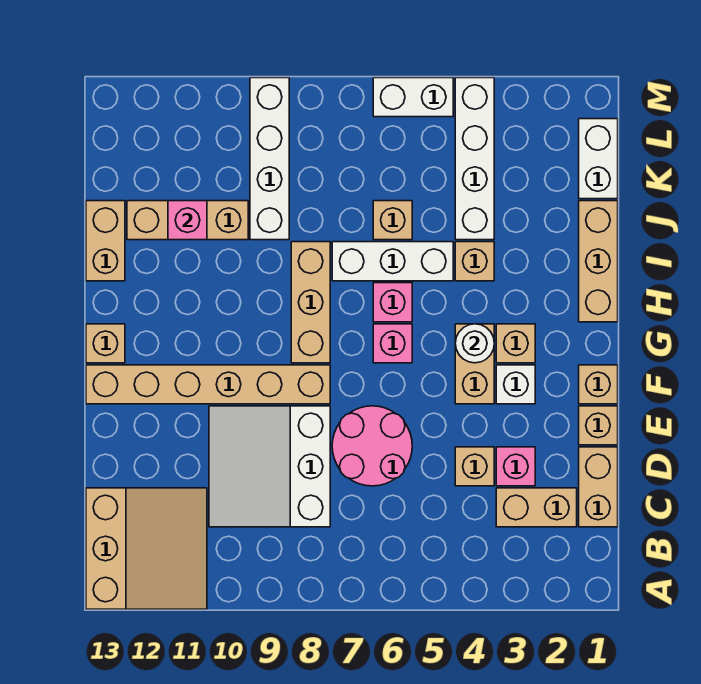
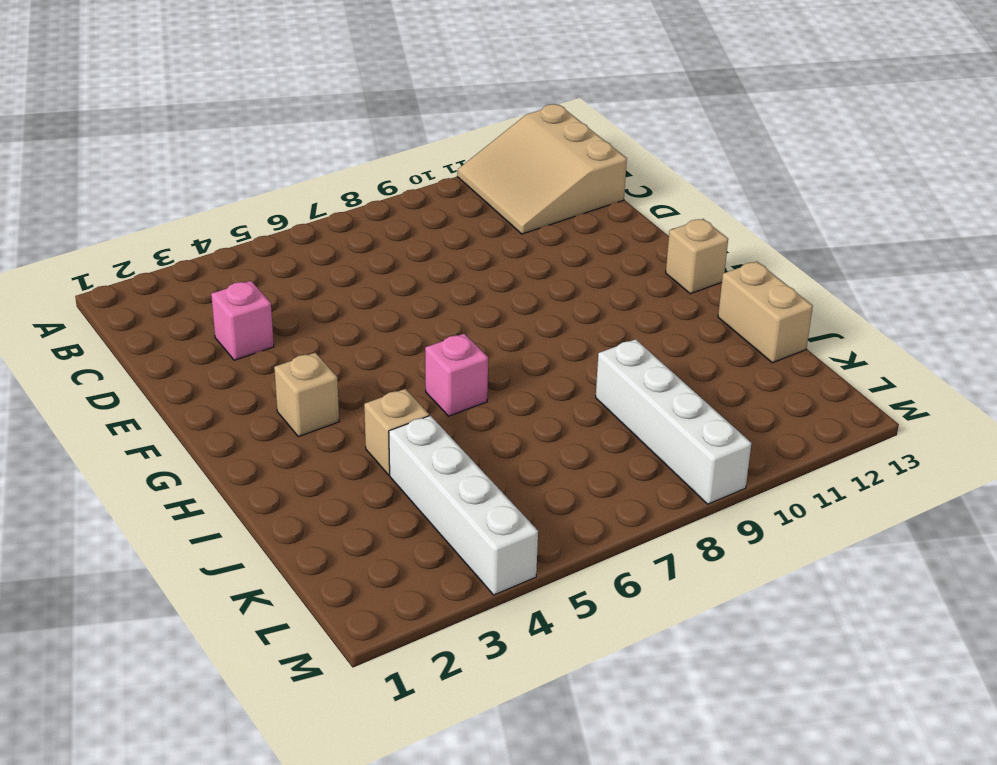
none -> tan 1x2 brick [579,447,618,527]
none -> tan 1x2 brick [496,488,577,527]
none -> white 3x3 slope [209,406,330,527]

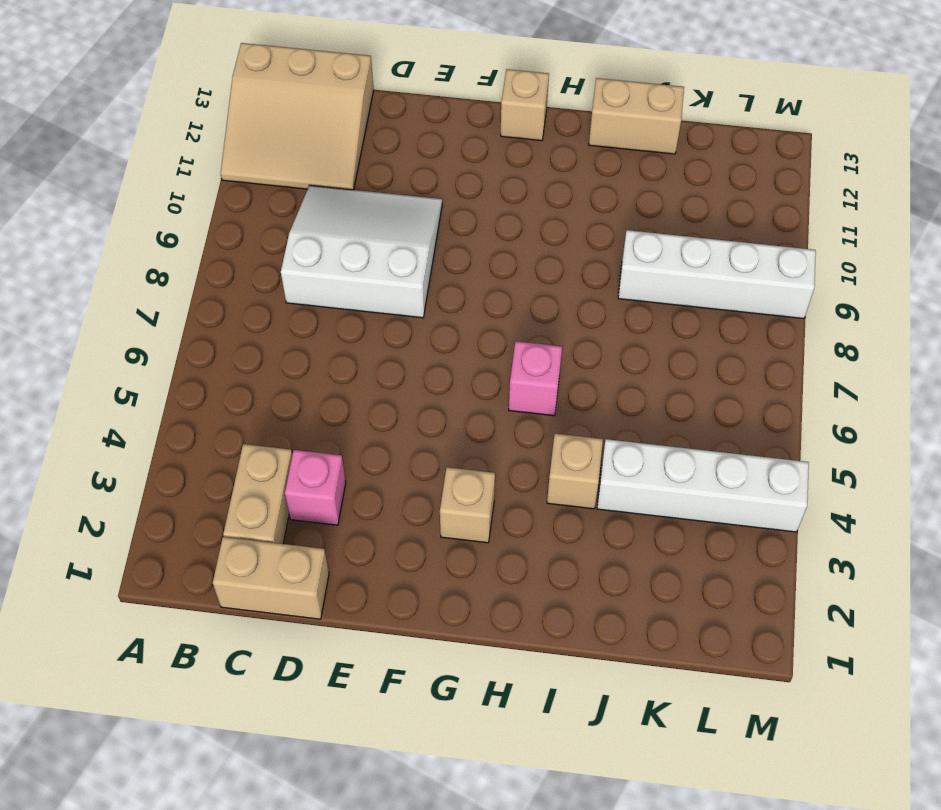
none -> tan 1x1 brick [455,447,494,486]
none -> pink 2x2 round brick [332,406,412,486]
none -> tan 1x1 brick [579,406,618,445]

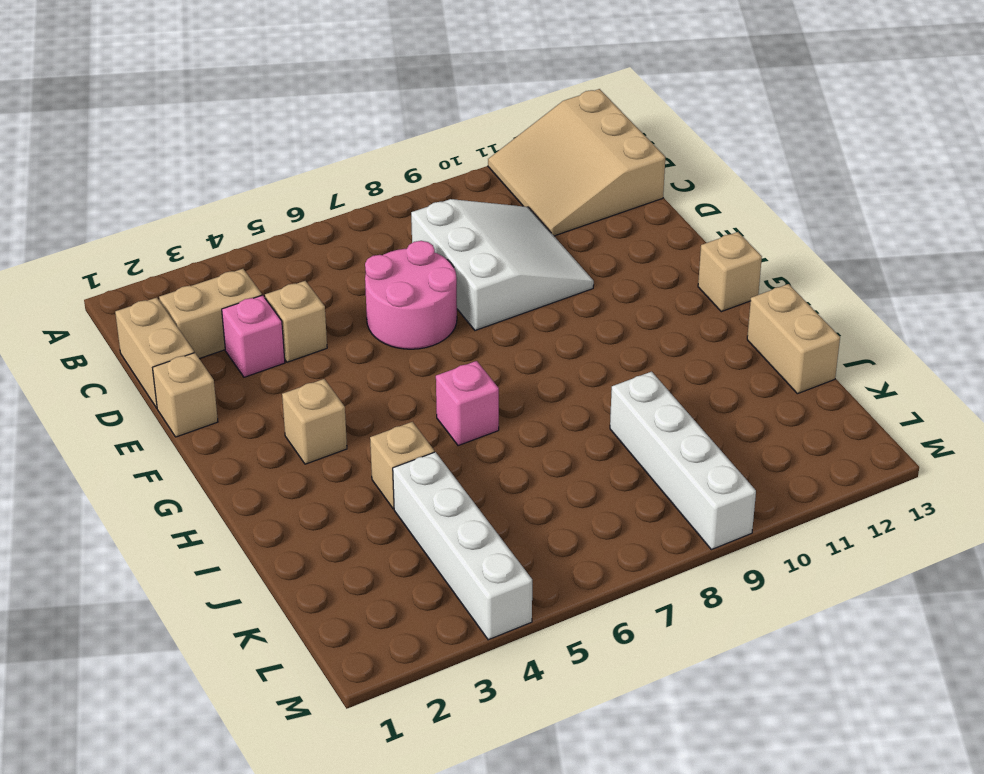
none -> tan 1x1 brick [579,365,618,404]
none -> white 1x1 brick [496,365,535,404]
none -> tan 1x2 brick [455,324,494,404]

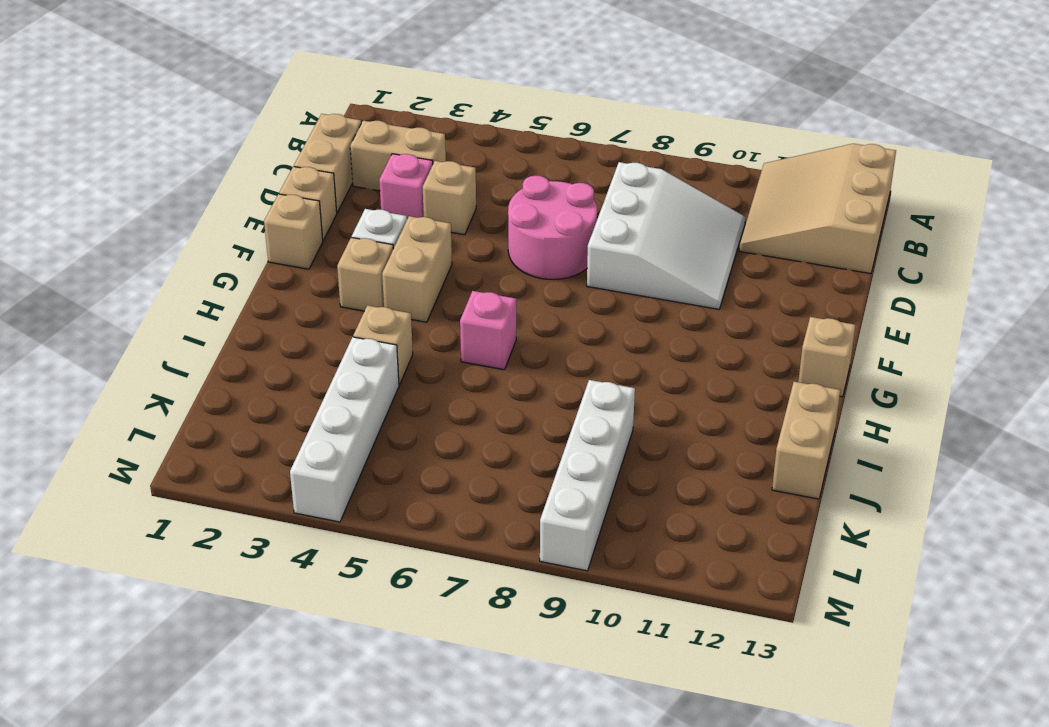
none -> tan 1x6 brick [86,365,330,404]
none -> pink 1x1 brick [373,324,412,363]
none -> tan 1x3 brick [291,242,330,363]

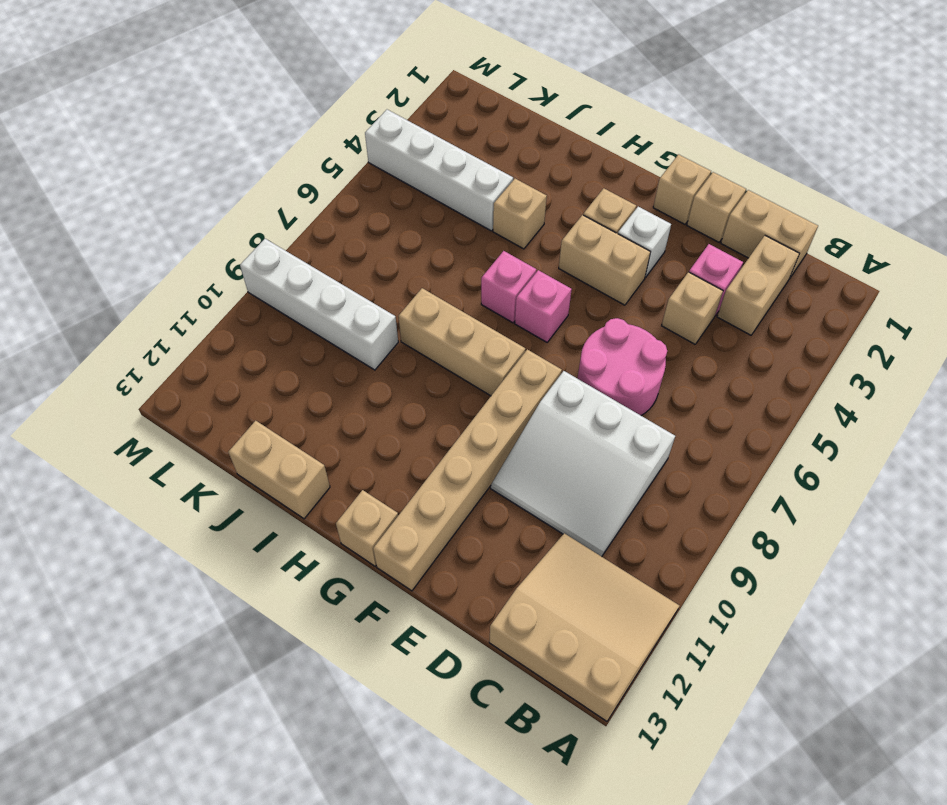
none -> tan 1x3 brick [579,201,618,322]
none -> white 1x3 brick [332,242,453,281]
none -> tan 1x1 brick [373,201,412,240]

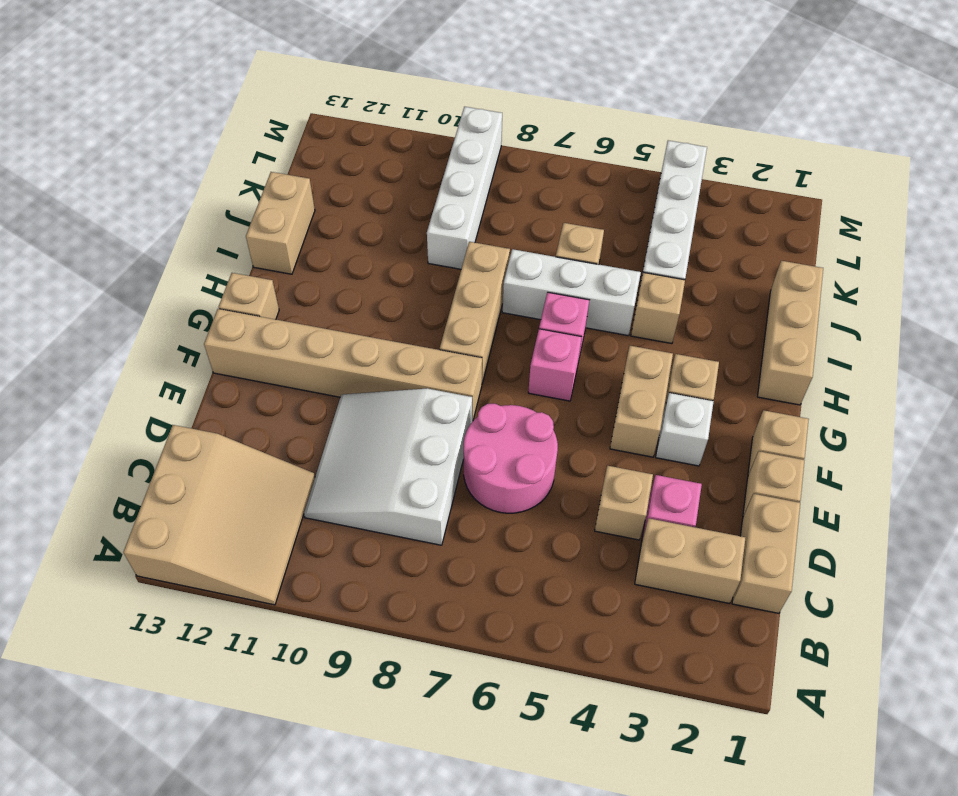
none -> tan 1x3 brick [127,201,248,240]
none -> white 1x2 brick [579,119,618,199]
none -> white 1x2 brick [373,78,453,117]

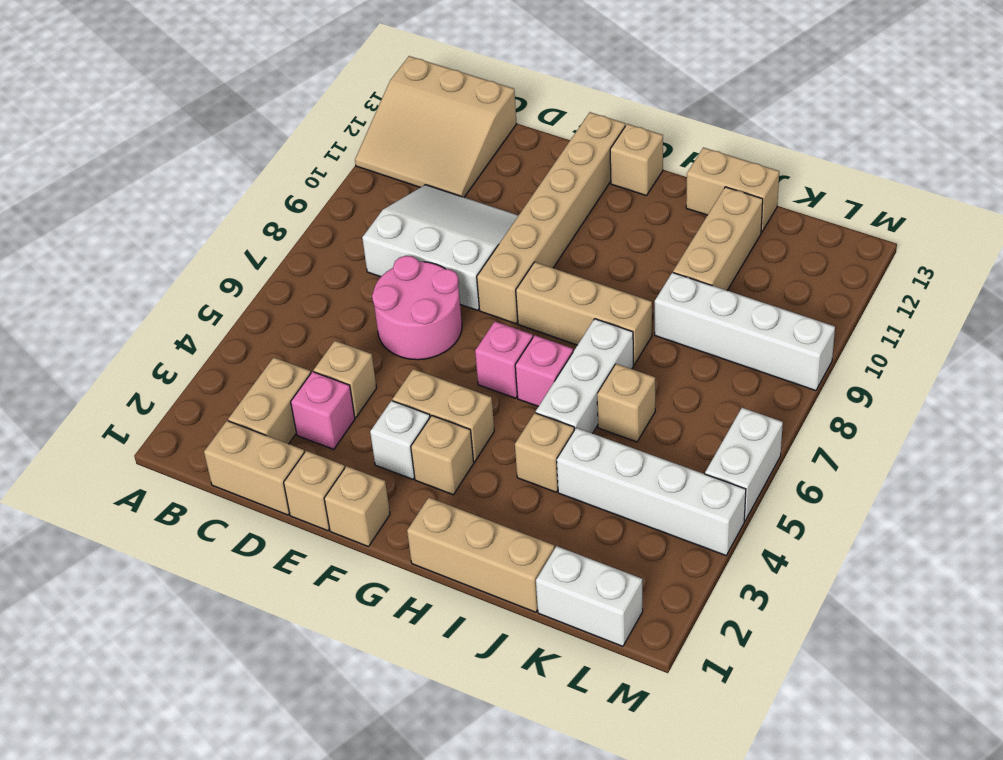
none -> white 1x1 round brick [455,324,494,363]
none -> pink 1x1 brick [168,201,207,240]

